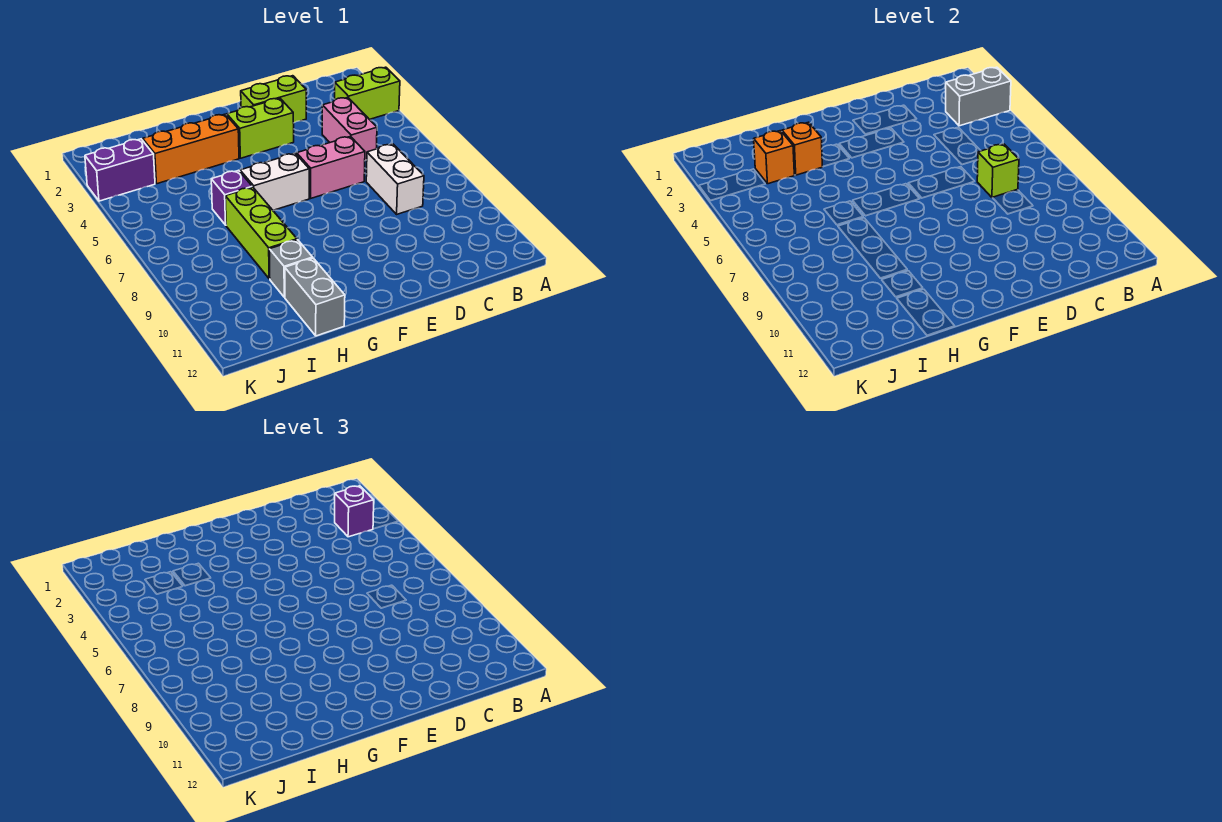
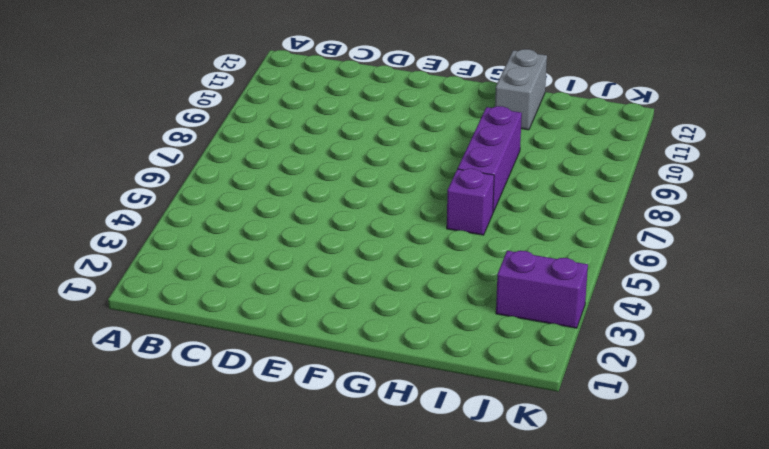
purple 1x3 brick [458,106,522,212] -> lime 1x3 brick [225,187,297,279]
none -> lime 1x2 brick [335,67,400,119]
none -> pink 1x2 brick [322,98,377,161]
none -> white 1x2 brick [366,144,424,214]

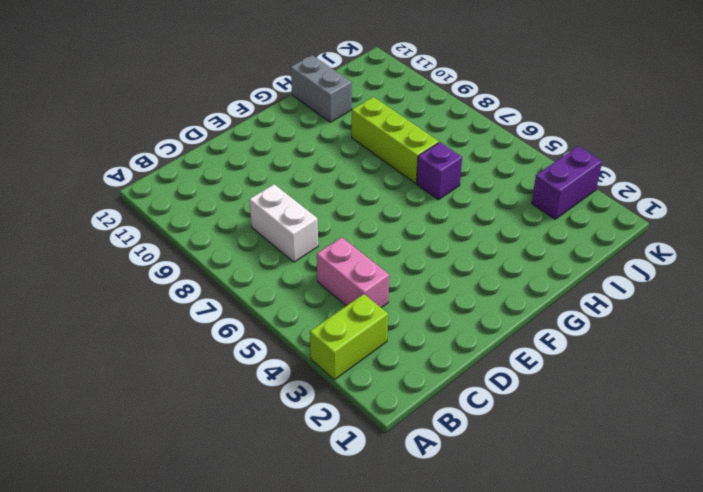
none -> lime 1x2 brick [241,76,306,123]
none -> pink 1x2 brick [297,136,365,198]
none -> lime 1x2 brick [227,98,294,158]

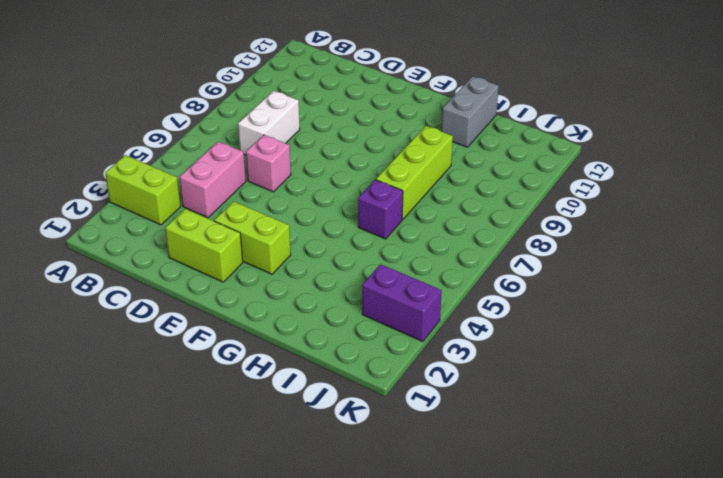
pink 1x1 brick [246,135,291,192] -> pink 1x2 brick [297,136,365,198]
none -> white 1x2 brick [240,153,309,210]
none -> orange 1x3 brick [143,114,239,184]
none -> grey 1x1 brick [269,240,313,297]

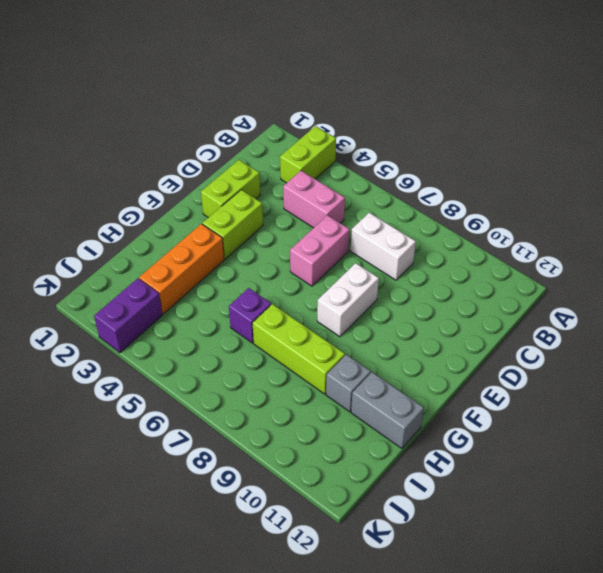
white 1x2 brick [317,263,379,337] -> white 1x2 brick moved to [240,153,309,210]
none -> grey 1x2 brick [946,67,1011,126]
none -> lime 1x1 brick [977,144,1019,198]
none -> orange 1x1 brick [782,122,822,175]

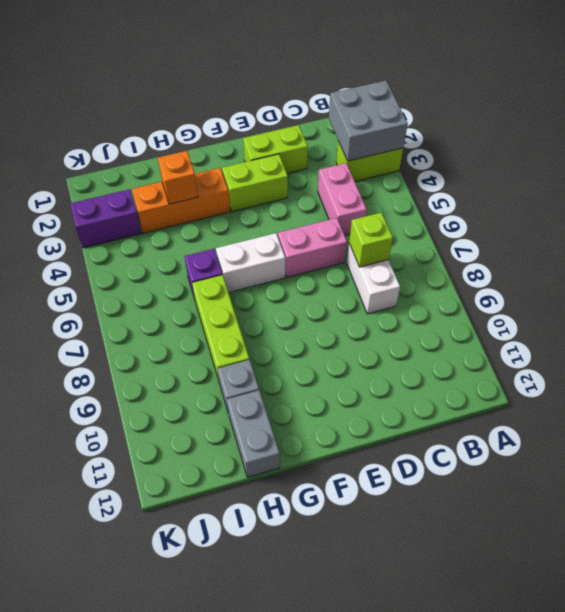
grey 2x2 brick [329,81,408,161] -> grey 1x2 brick [946,67,1011,126]
none -> orange 1x1 brick [754,131,794,184]
none -> purple 1x1 brick [335,486,374,537]

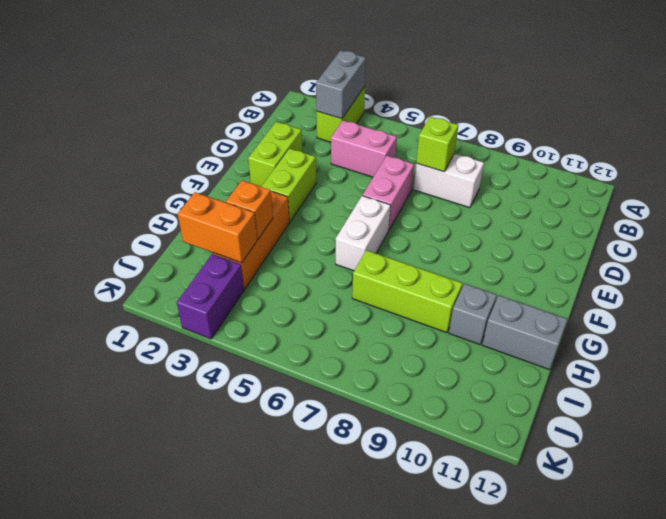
orange 1x2 brick [178,192,257,263] -> orange 1x1 brick [754,131,794,184]
none -> purple 1x1 brick [211,170,252,225]
none -> purple 1x1 brick [335,486,374,537]

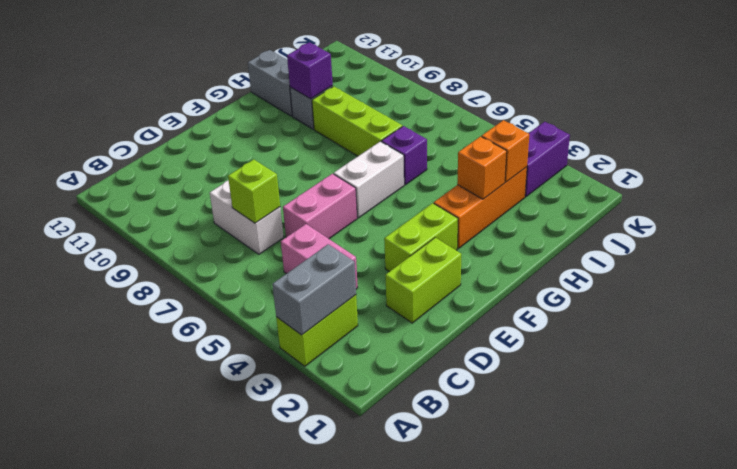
purple 1x1 brick [287,42,333,99] -> purple 1x1 brick moved to [335,486,374,537]

